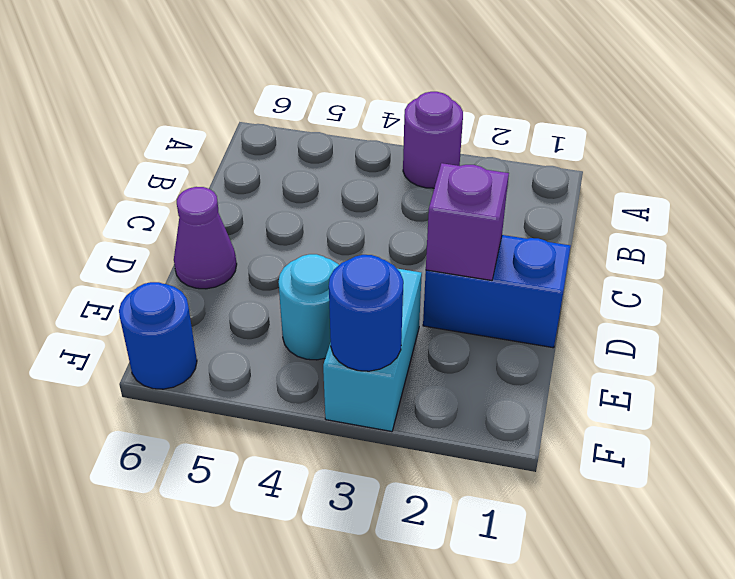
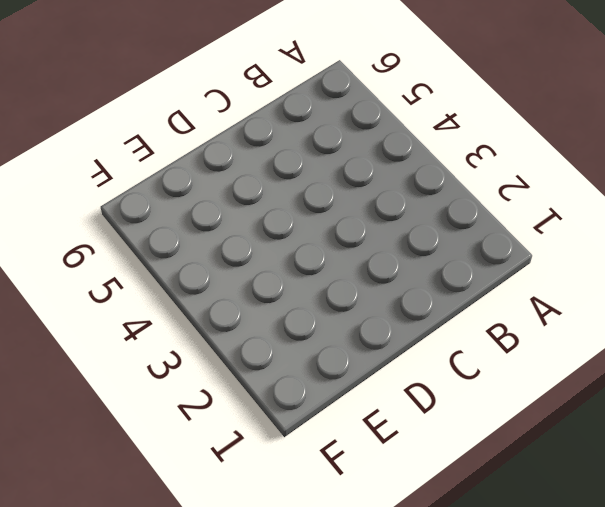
none -> purple 1x1 round brick [403,92,463,188]
none -> blue 1x2 brick [423,235,571,348]

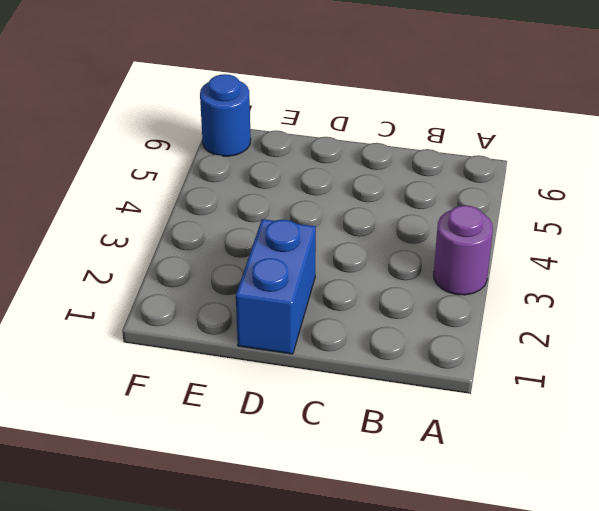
none -> purple 1x1 cone [174,187,237,289]
none -> cyan 1x2 brick [323,269,422,432]

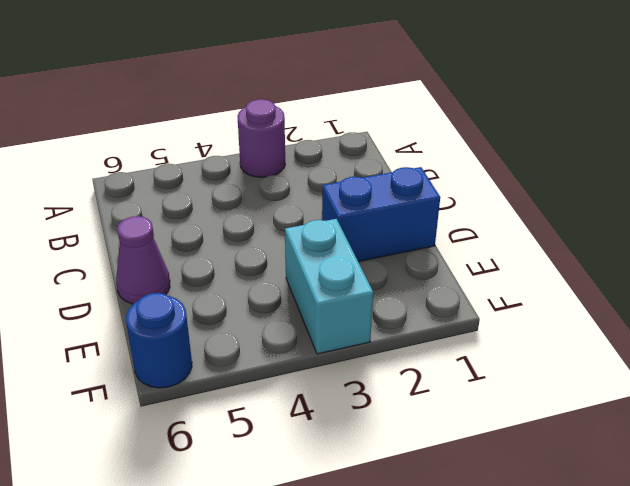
none -> cyan 1x1 round brick [278,254,339,360]
none -> purple 1x1 brick [426,163,509,281]

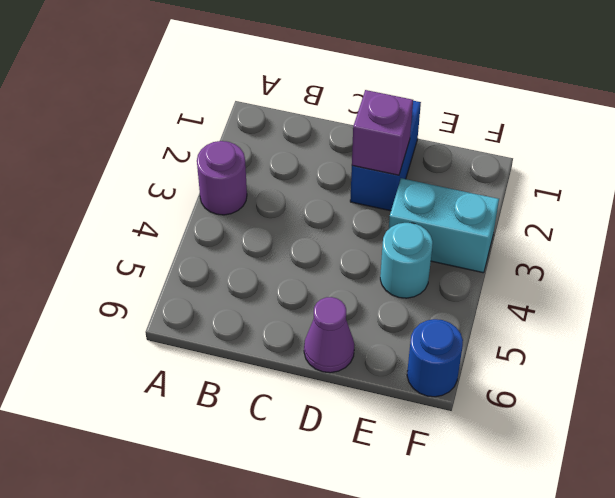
none -> blue 1x1 round brick [329,255,403,371]

